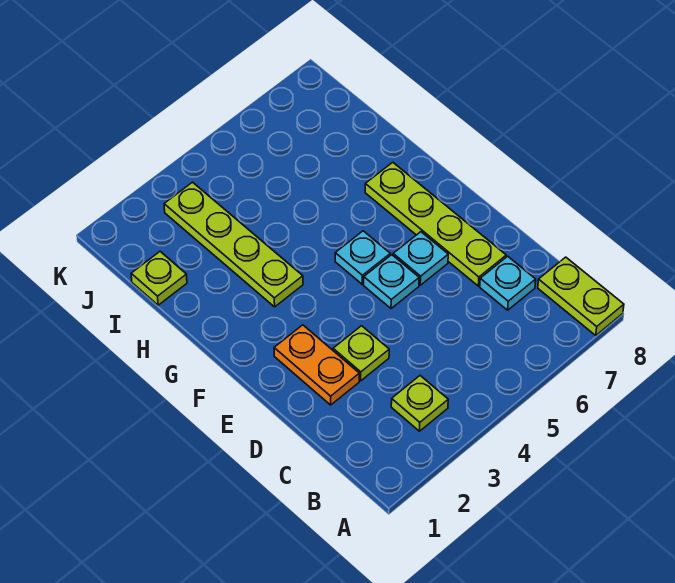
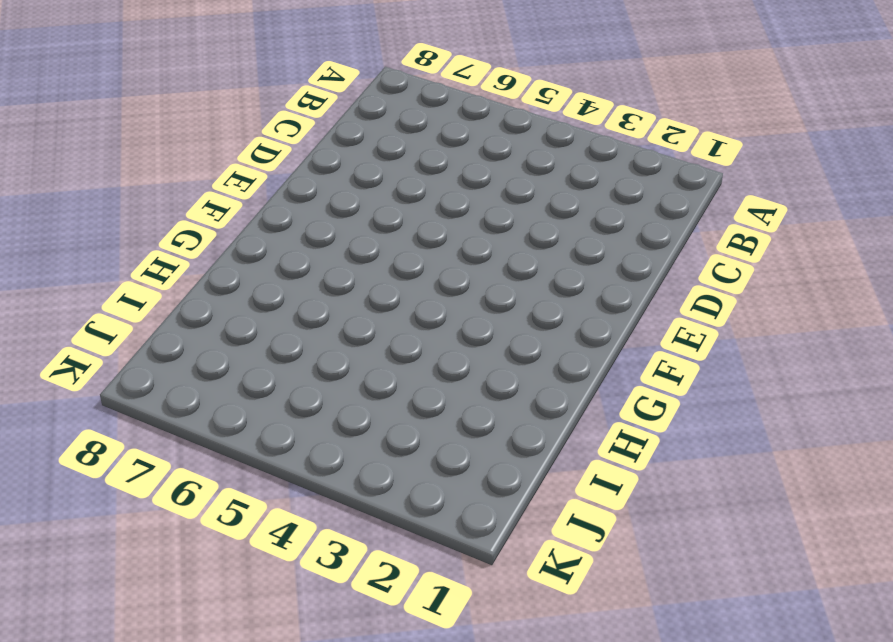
none -> lime 1x2 plate [538,257,624,336]
none -> lime 1x1 plate [391,376,448,431]

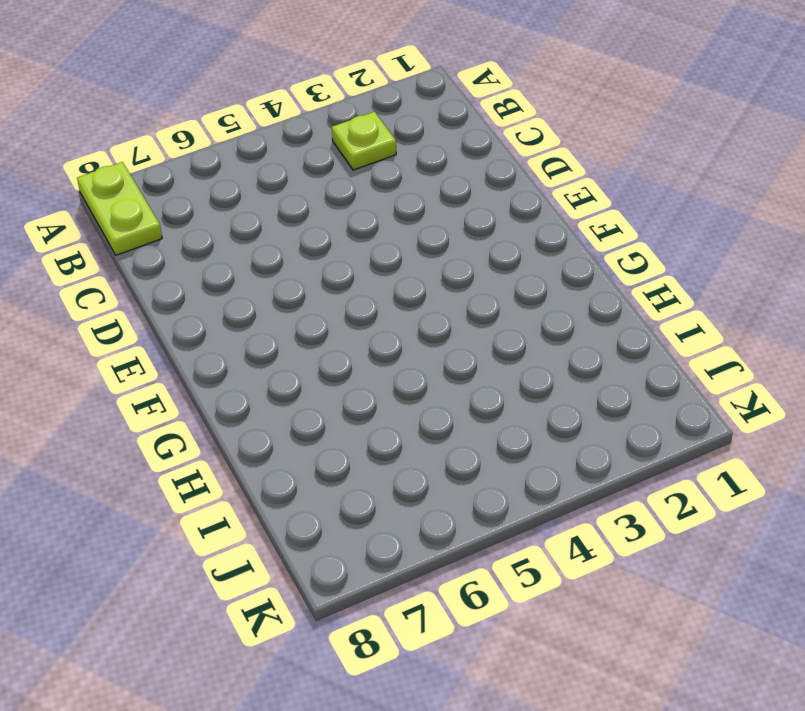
none -> cyan 1x1 plate [480,256,536,310]
none -> orange 1x2 plate [274,325,359,405]

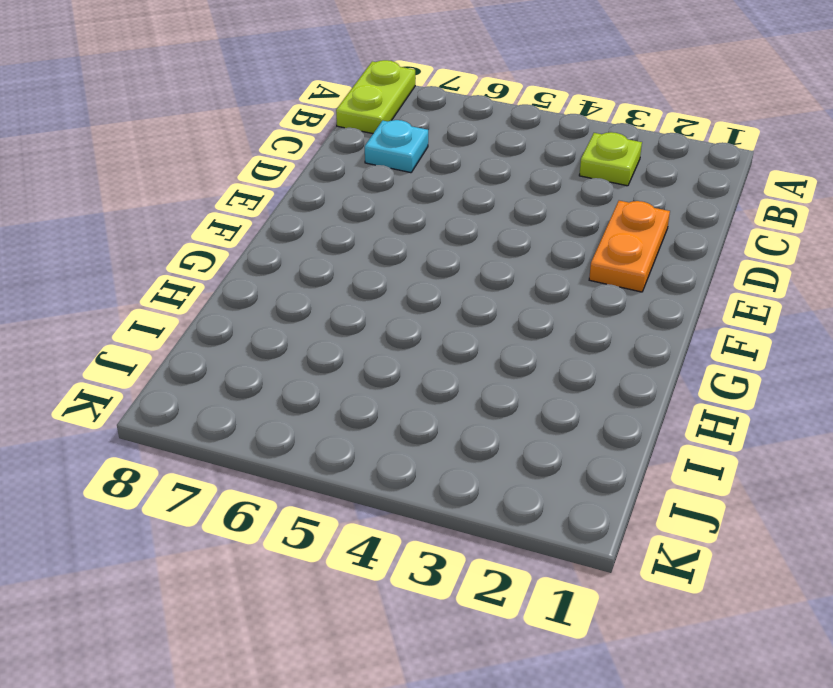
none -> lime 1x1 plate [333,326,389,381]
none -> lime 1x4 plate [365,162,506,286]

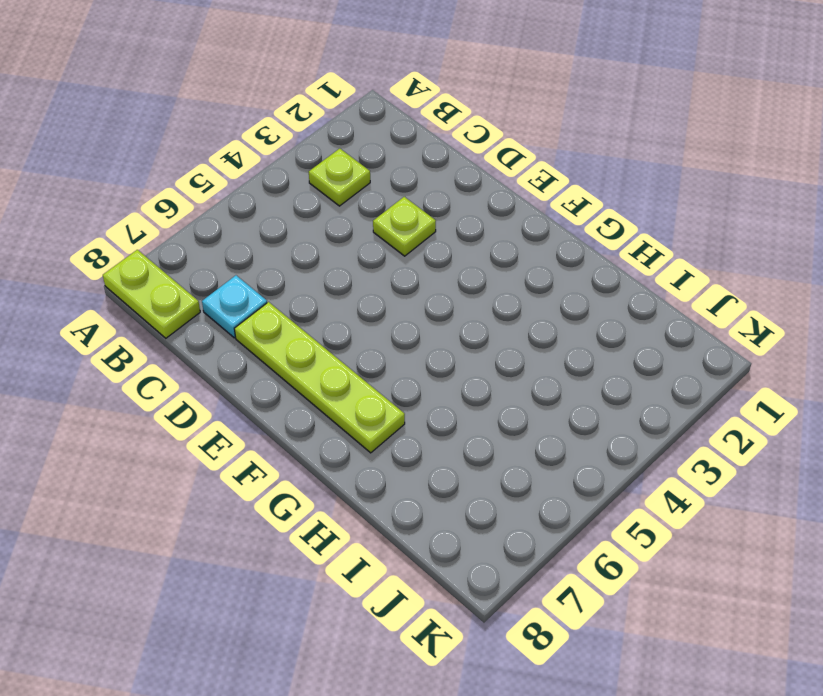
none -> orange 1x2 plate [274,325,359,405]
none -> cyan 1x1 plate [364,255,419,309]

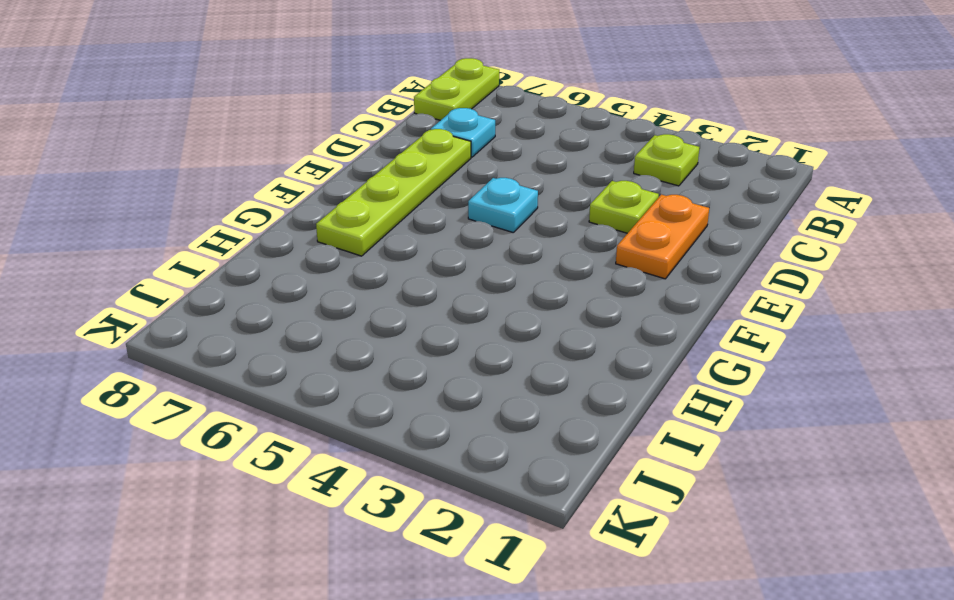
none -> cyan 1x1 plate [393,232,448,285]
none -> cyan 1x1 plate [335,231,390,284]

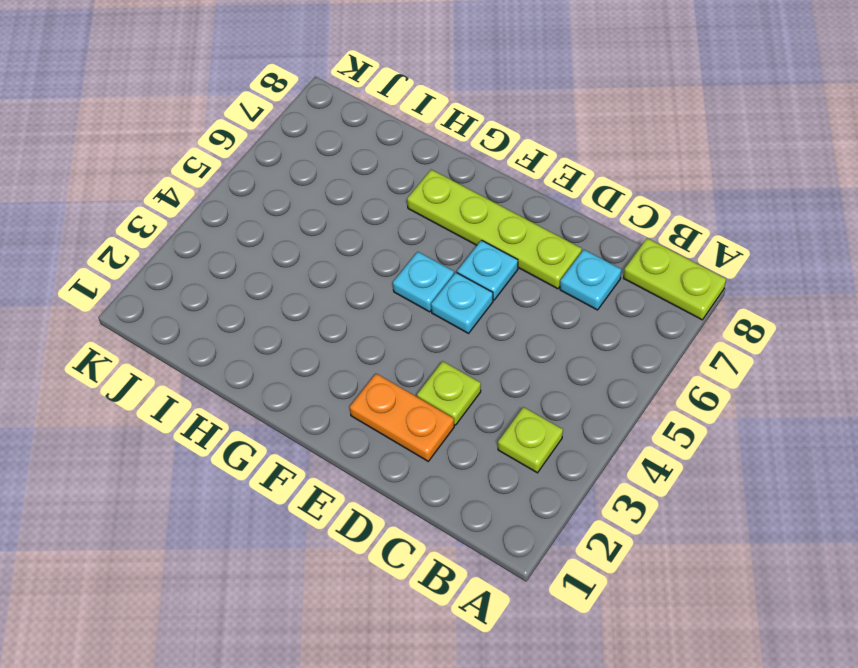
none -> lime 1x4 plate [164,182,303,307]
none -> lime 1x1 plate [131,252,187,305]

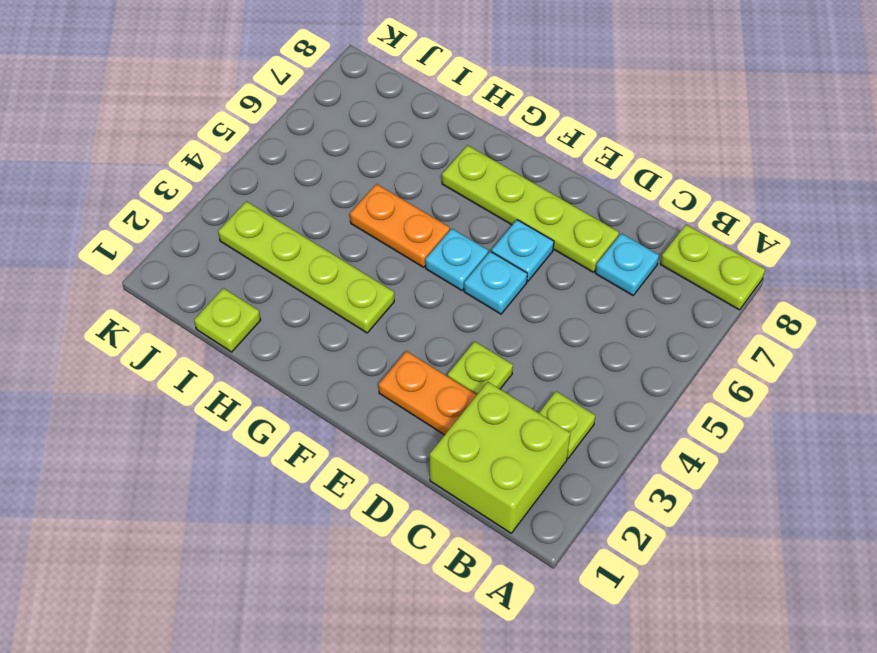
lime 2x2 brick [430,382,571,533] -> none
orange 1x2 plate [350,184,450,267] -> none

